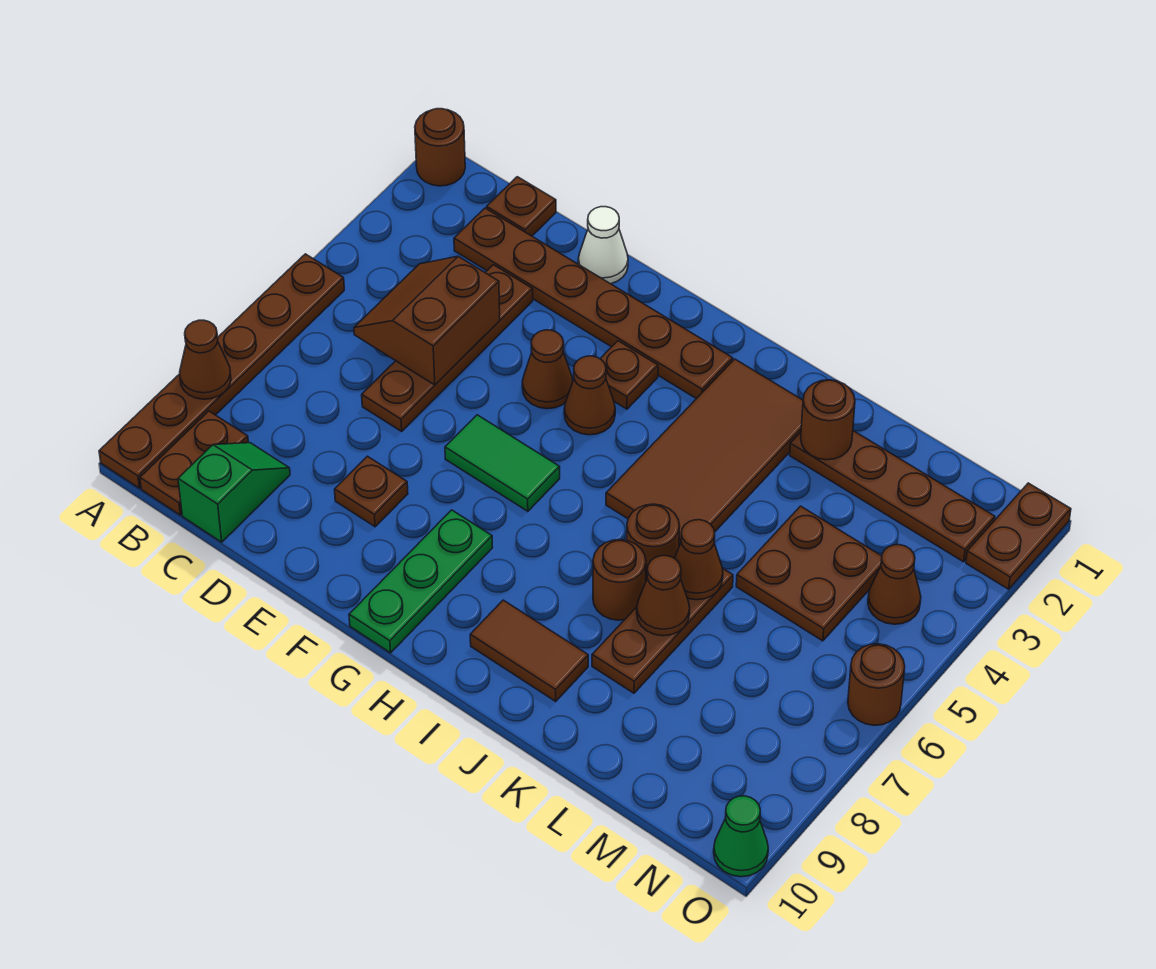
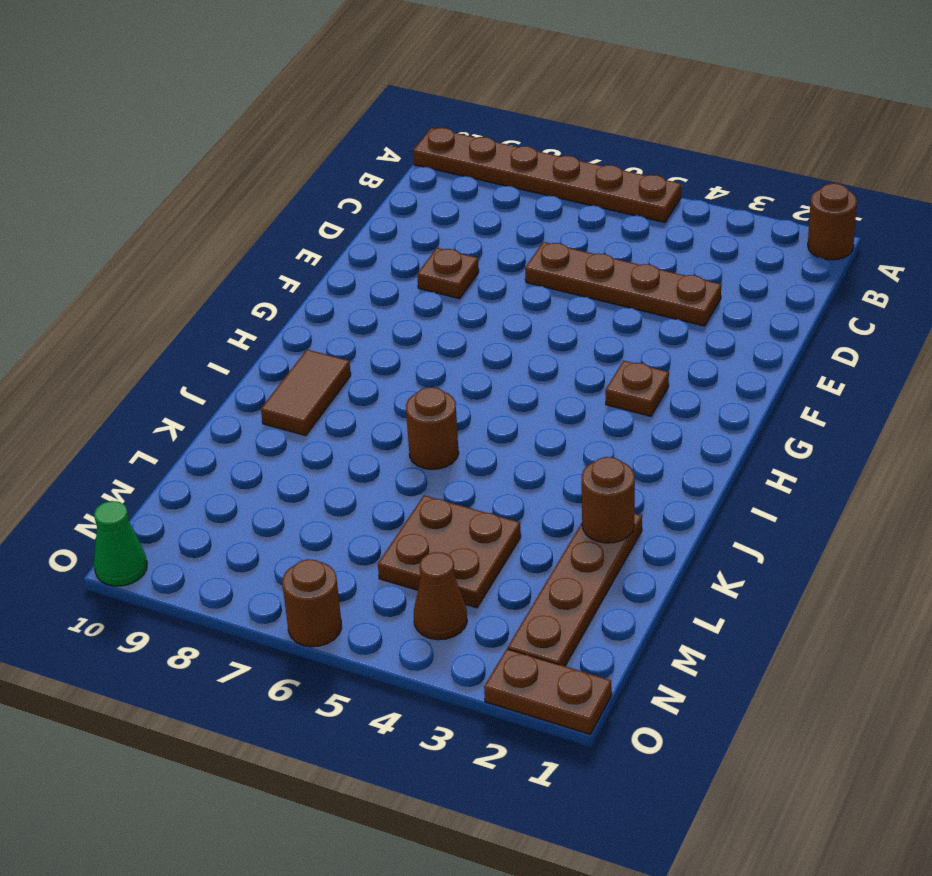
none -> brown 1x2 plate [140,411,248,515]
none -> brown 1x1 plate [487,177,556,236]
none -> brown 1x6 plate [454,208,733,399]
none -> green 1x2 slope [178,443,290,542]

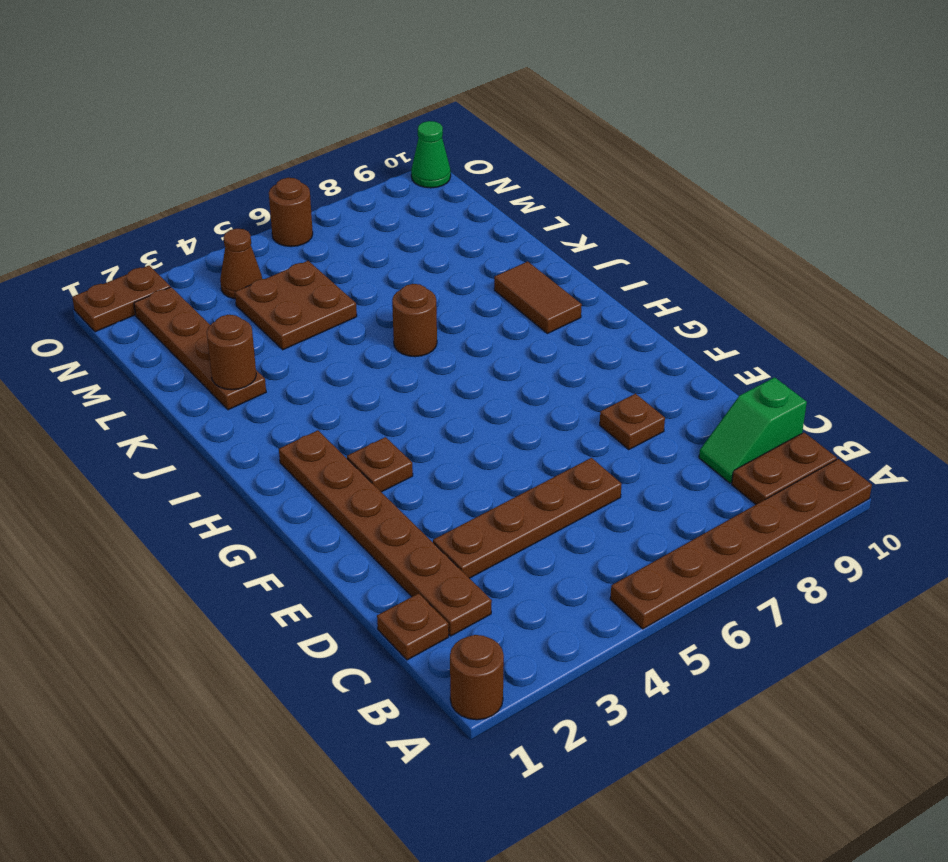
none -> white 1x1 cone [578,207,628,284]
none -> brown 1x1 cone [522,330,573,409]
none -> green 1x2 tile [445,415,560,511]
none -> brown 1x1 cone [564,356,615,435]

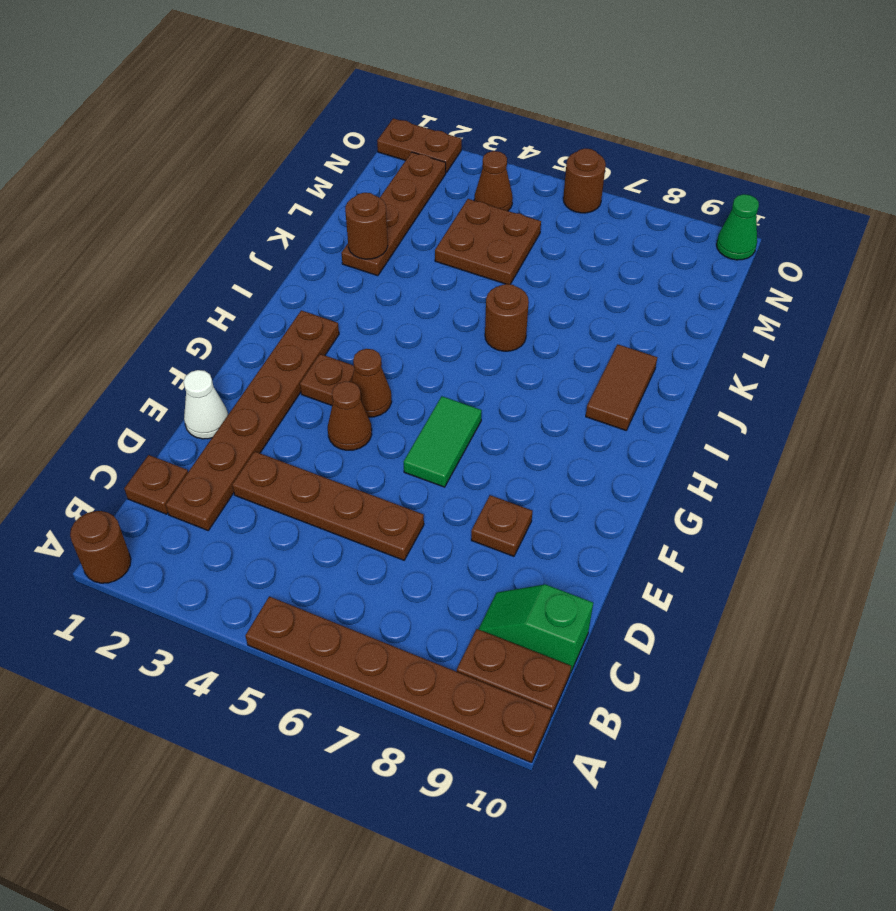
none -> green 1x3 plate [349,510,493,653]
none -> brown 2x4 tile [606,359,803,546]
none -> brown 1x1 round brick [593,540,646,620]
none -> brown 1x3 plate [592,568,733,693]

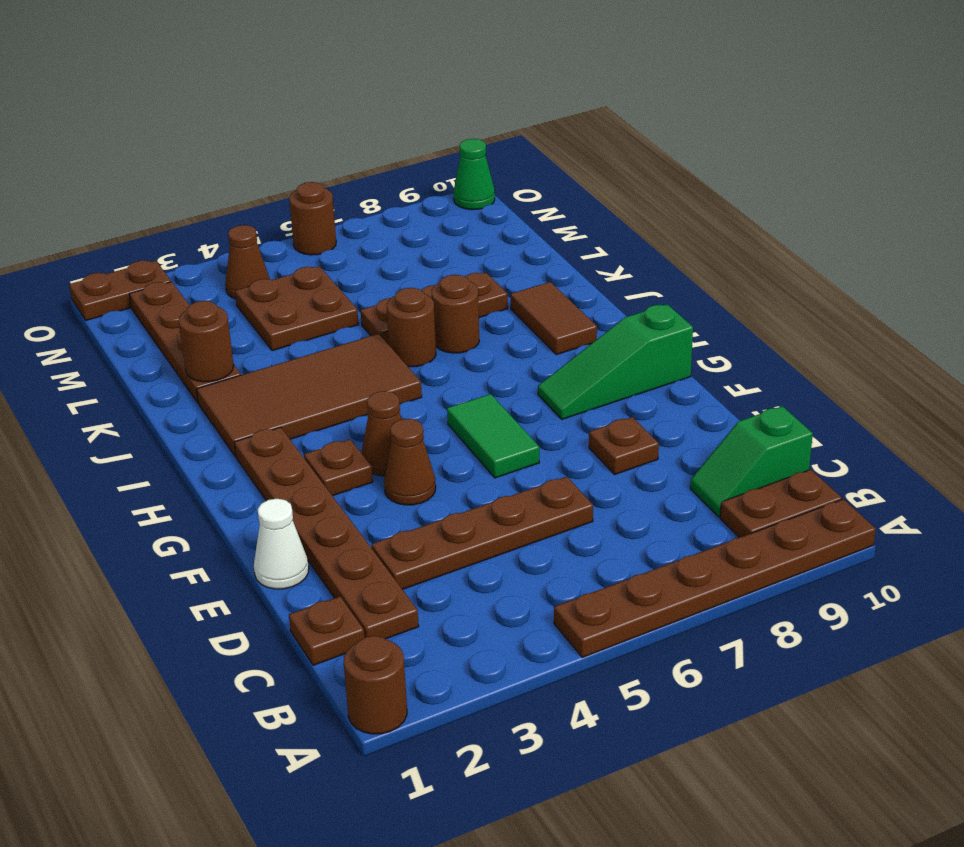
green 1x3 slope [538,304,693,419] -> green 1x3 plate [349,510,493,653]
none -> brown 1x1 cone [180,320,231,399]
none -> brown 2x2 slope [354,256,500,385]
none -> brown 1x1 cone [675,520,723,600]
none -> brown 1x1 cone [637,556,690,636]

